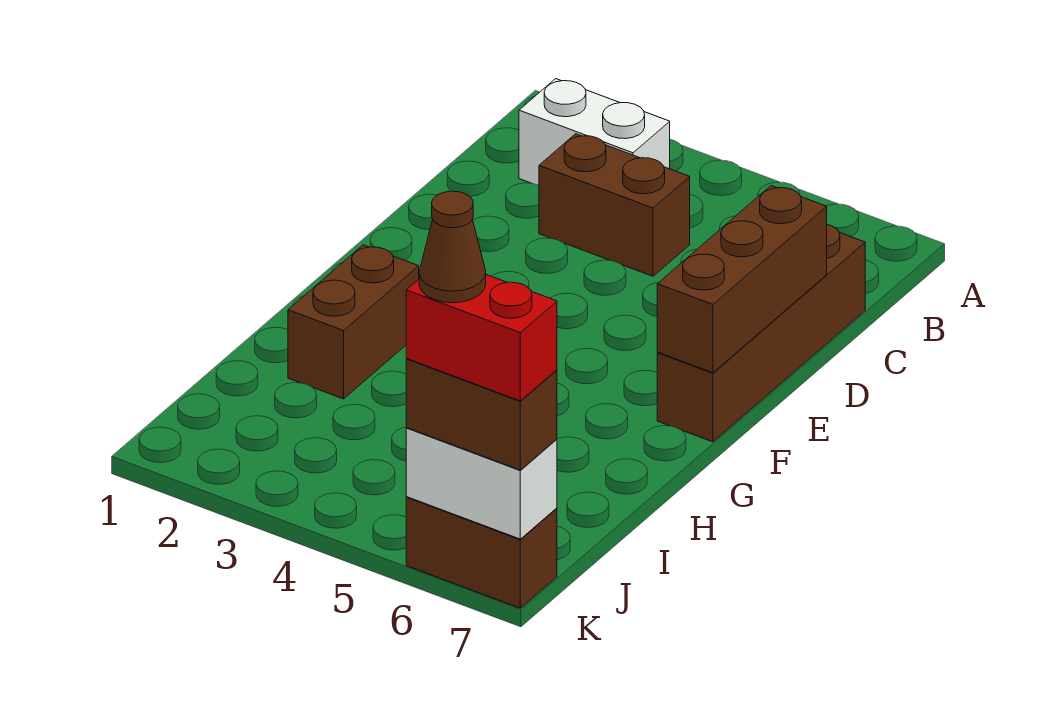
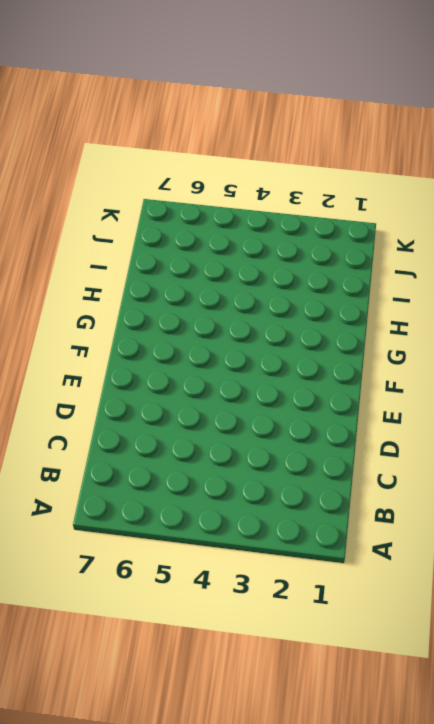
none -> white 1x2 brick [519,79,670,185]
none -> brown 1x2 brick [539,134,690,276]

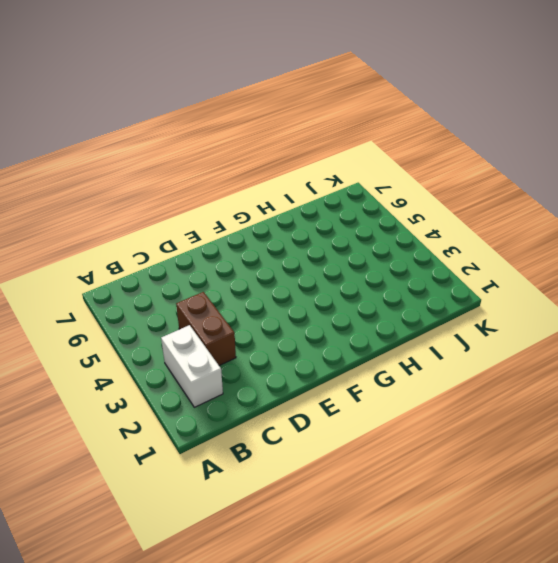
none -> brown 1x4 brick [657,225,865,442]
none -> brown 1x2 brick [288,245,419,399]

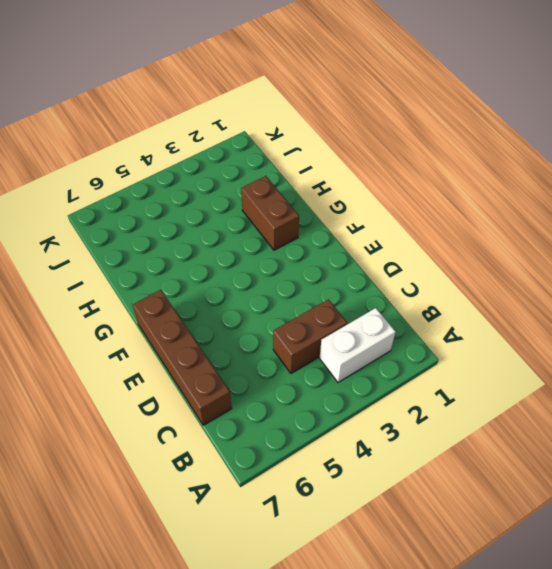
none -> brown 1x2 brick [406,497,557,608]
none -> brown 1x3 brick [657,186,827,373]

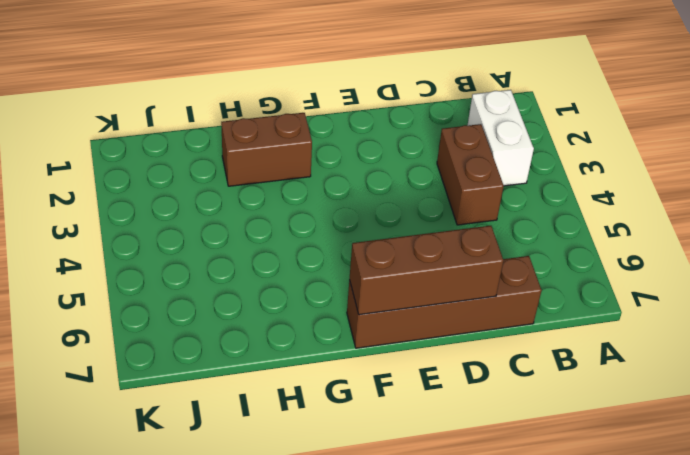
none -> brown 1x2 brick [406,497,557,608]
none -> white 1x2 brick [406,428,557,539]

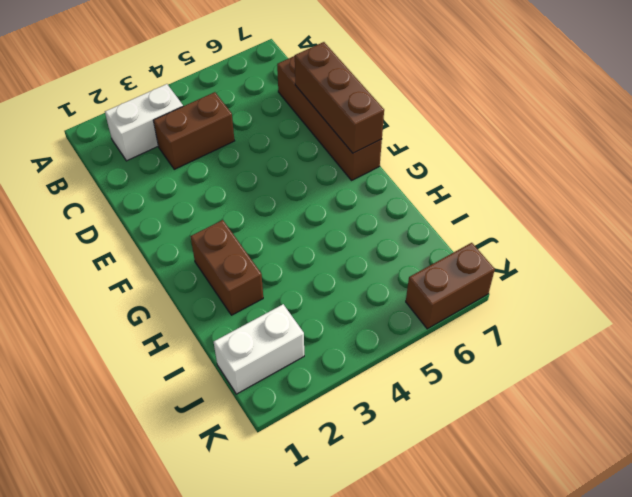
white 1x2 brick [214,304,304,394] -> white 1x2 brick moved to [406,428,557,539]
none -> brown 1x2 brick [406,359,557,470]
none -> red 1x2 brick [406,275,557,401]

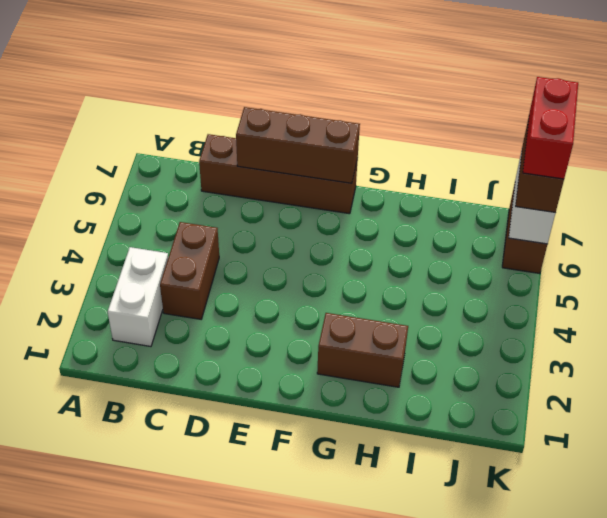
none -> brown 1x1 cone [419,191,486,303]

